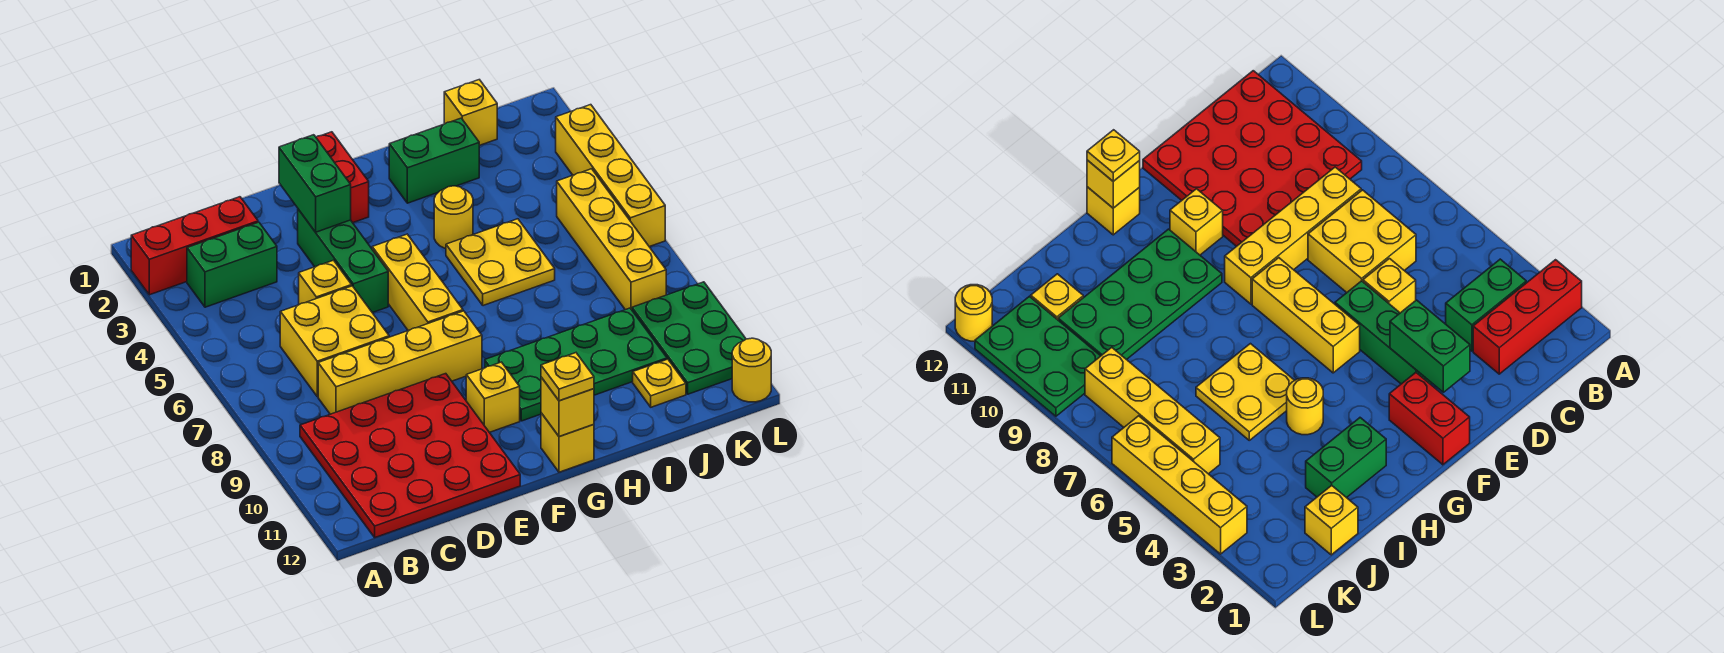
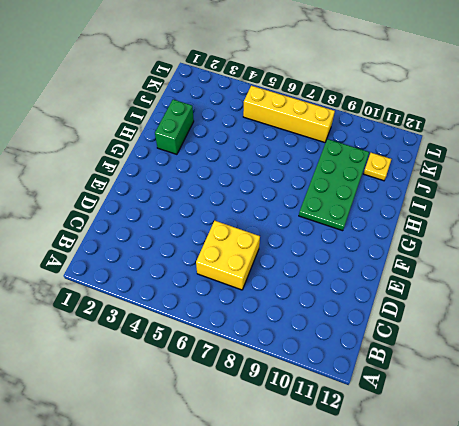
none -> red 1x3 brick [131,197,258,295]
none -> green 1x2 brick [187,222,277,307]
none -> red 4x4 plate [300,374,520,537]

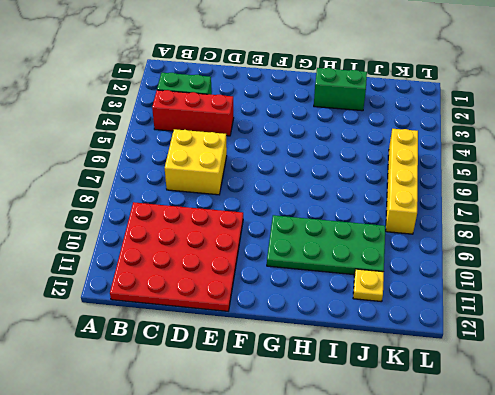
red 1x3 brick [152,90,234,136] -> red 1x3 brick moved to [131,197,258,295]
none -> yellow 1x4 brick [318,311,482,414]
none -> yellow 1x1 brick [299,260,352,305]
none -> green 1x3 brick [298,209,388,313]

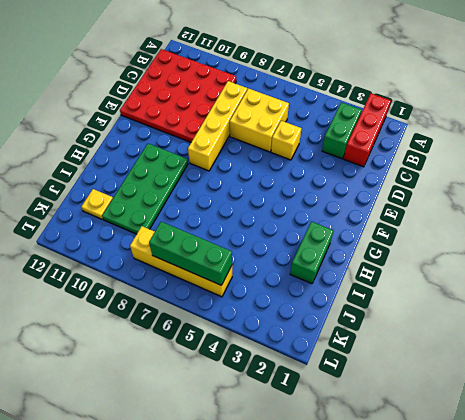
green 1x3 brick [149,222,232,285] -> green 1x3 brick moved to [298,209,388,313]
none -> red 1x2 brick [316,132,369,223]
none -> yellow 1x3 brick [372,234,463,331]
none -> yellow 1x1 brick [466,362,520,432]

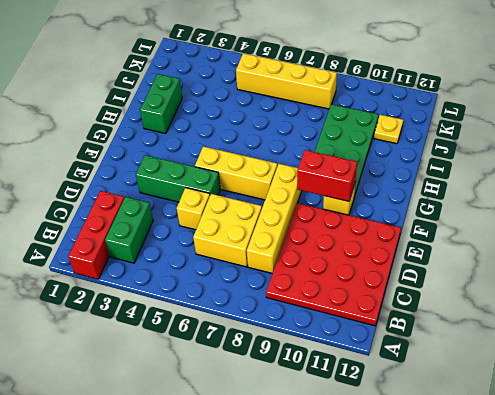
red 1x2 brick [297,150,357,201] -> red 1x2 brick moved to [316,132,369,223]
none -> yellow 1x1 brick [541,413,594,472]
none -> yellow 1x1 round brick [434,186,473,249]
none -> yellow 2x2 plate [446,219,555,306]

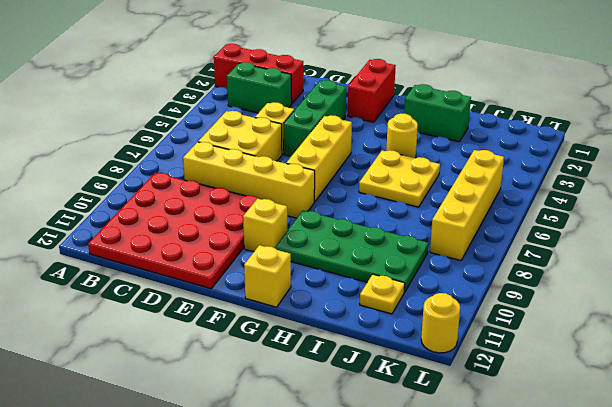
none -> yellow 1x1 brick [444,80,497,146]
none -> green 2x3 plate [632,282,746,394]
none -> yellow 1x4 brick [556,105,665,247]

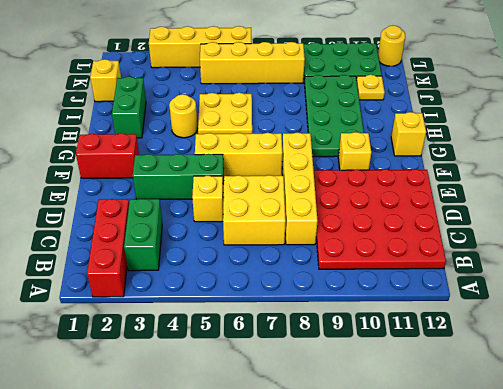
none -> green 1x2 brick [279,135,351,232]
none -> yellow 1x1 brick [541,377,594,437]
none -> yellow 1x1 plate [541,353,594,401]

